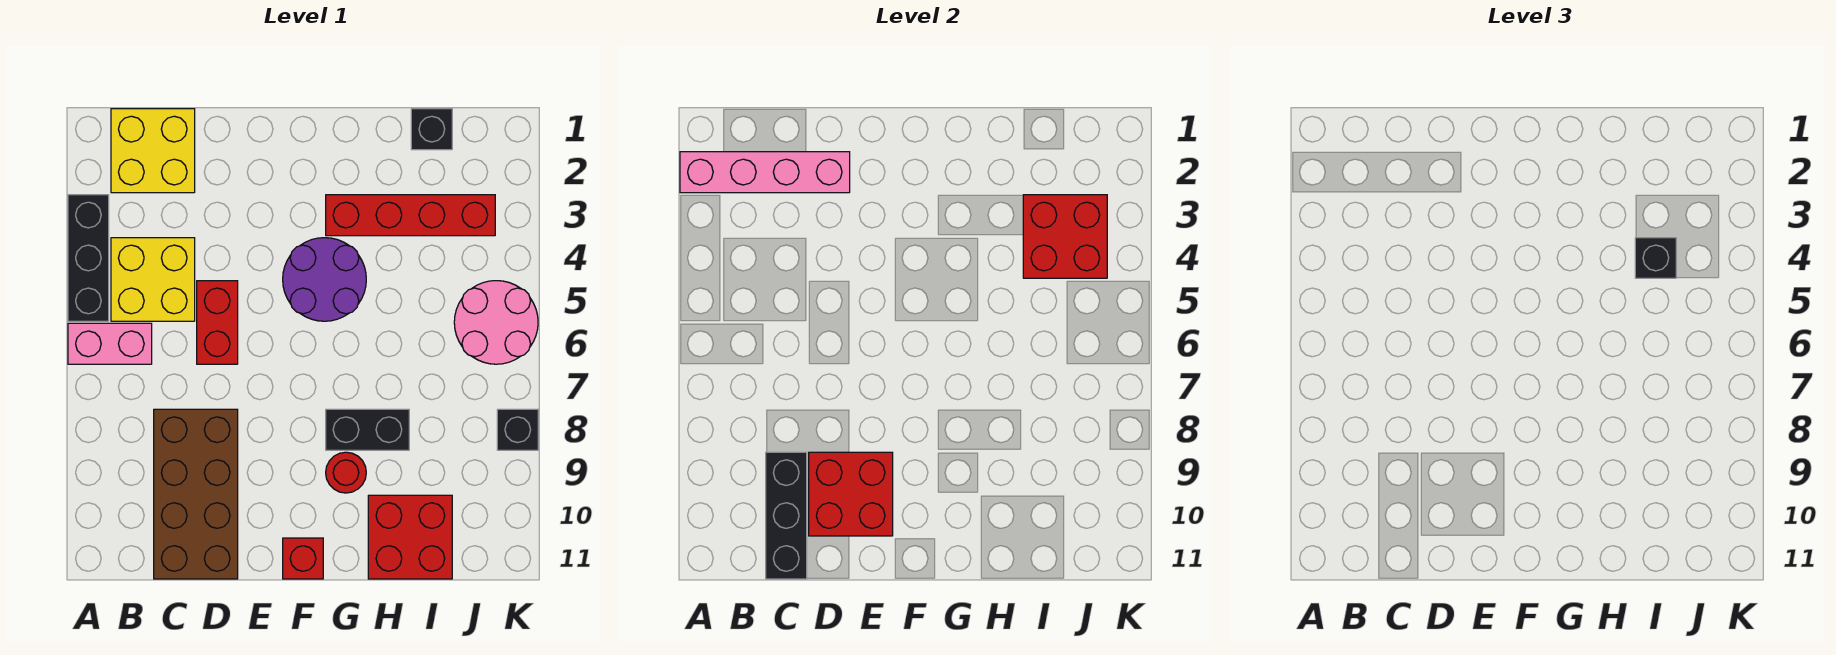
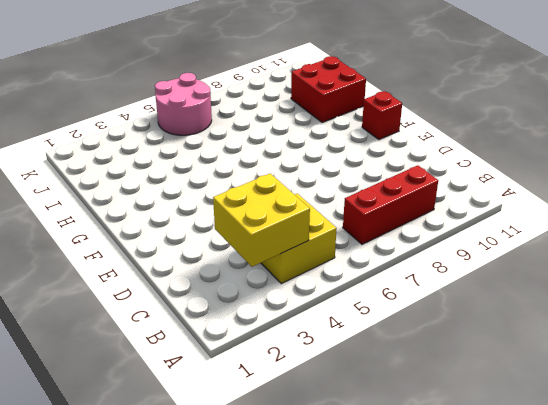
yellow 2x2 brick [213,174,310,267] -> yellow 2x2 brick moved to [111,109,195,193]
red 1x3 brick [343,165,438,244] -> none
none -> black 1x3 brick [68,195,109,321]
none -> pink 1x2 brick [68,323,152,364]
none -> brown 2x4 brick [154,409,238,579]

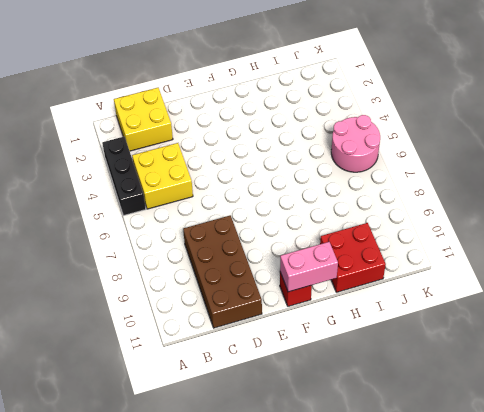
pink 1x2 brick [280,242,338,292] -> pink 1x2 brick moved to [68,323,152,364]
none -> red 1x2 brick [197,281,238,364]
none -> purple 2x2 round brick [283,238,366,321]
none -> red 1x4 brick [326,195,495,236]

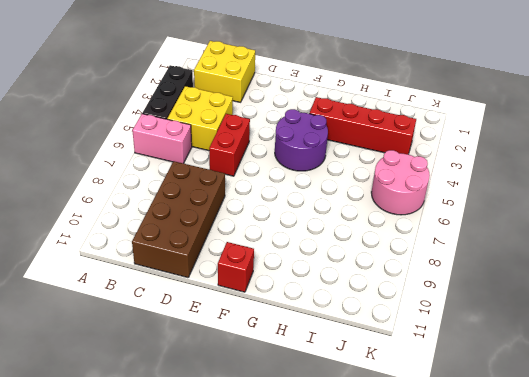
none -> black 1x2 brick [326,409,409,450]
none -> red 1x1 round brick [326,452,366,493]
none -> red 2x2 brick [368,495,452,579]

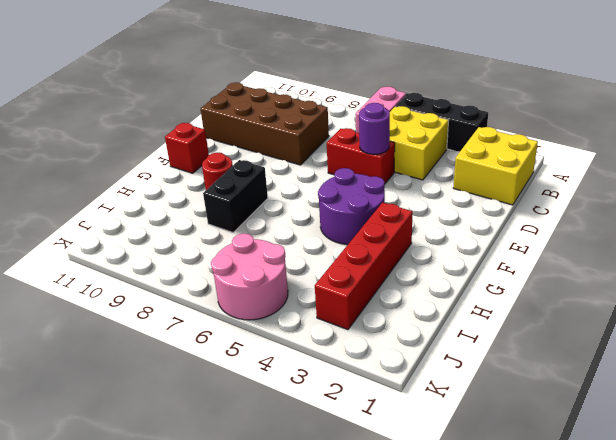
purple 1x1 round brick [359,103,390,154] -> none
none -> red 2x2 brick [368,495,452,579]
none -> black 1x1 brick [411,109,452,150]
none -> black 1x1 brick [497,409,538,450]

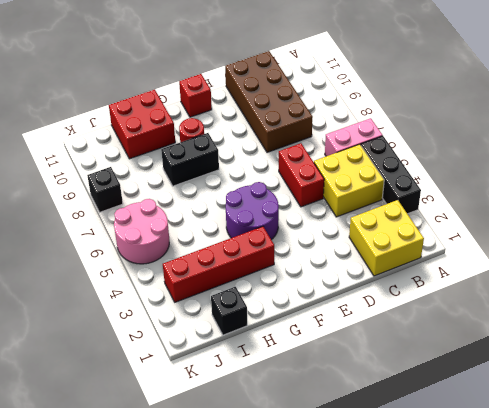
none -> pink 1x4 brick [680,152,850,193]
none -> black 1x3 brick [766,452,807,579]
none -> red 2x2 brick [809,452,893,536]

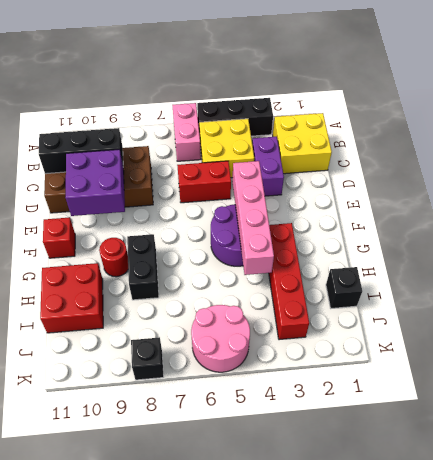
purple 1x2 brick [252,137,284,196] -> none
purple 2x2 brick [65,149,125,216] -> red 2x2 brick [809,452,893,536]
pink 1x4 brick [232,161,274,275] -> pink 1x4 brick moved to [680,152,850,193]
none -> red 2x2 brick [1023,195,1107,278]
none -> black 1x1 brick [1635,238,1676,278]

